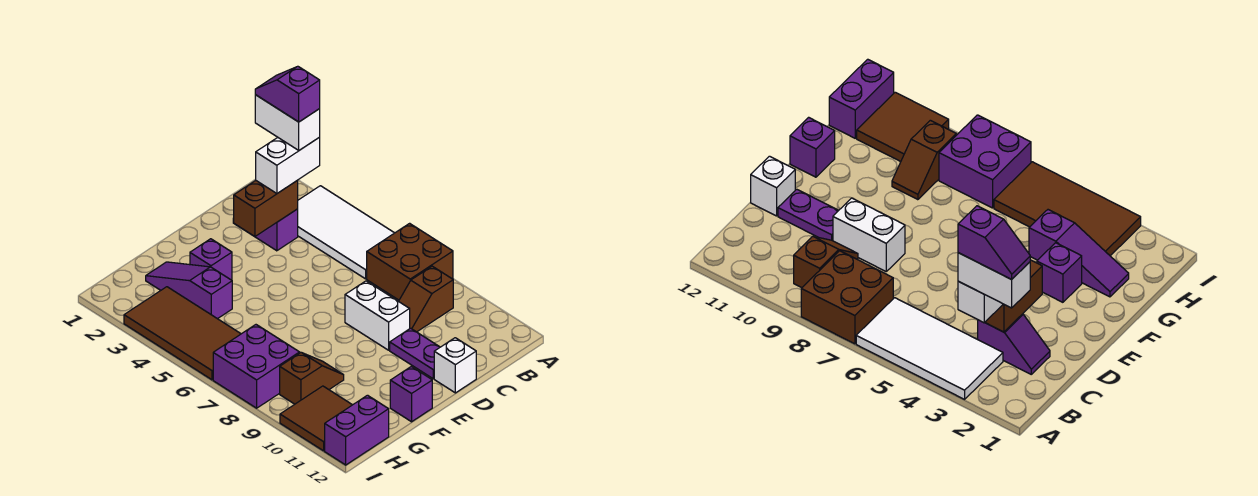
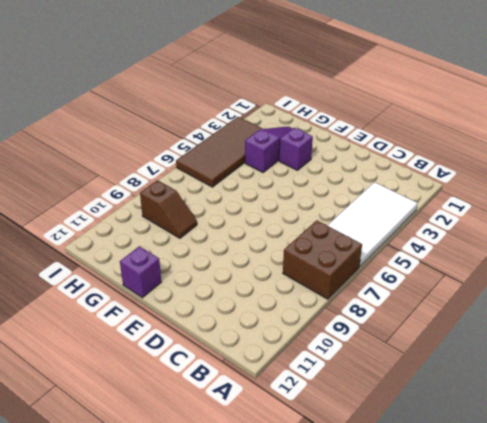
none -> brown 1x2 slope [399,266,453,332]
none -> purple 1x2 slope [233,209,298,251]
none -> white 1x2 brick [345,281,410,350]

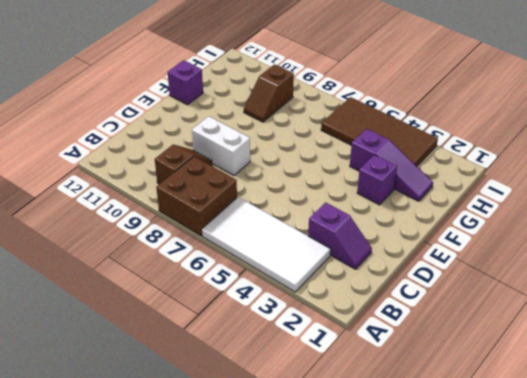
none -> purple 1x2 plate [390,328,440,379]
none -> white 1x1 brick [434,338,476,393]
none -> purple 2x2 brick [213,325,300,408]

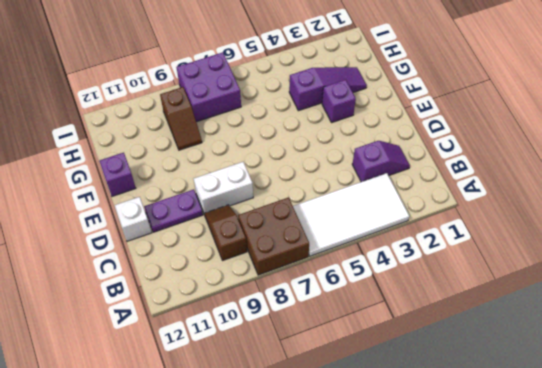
none -> brown 2x4 tile [124,287,241,380]
none -> brown 2x2 tile [280,386,352,451]
none -> purple 1x2 brick [325,395,389,465]

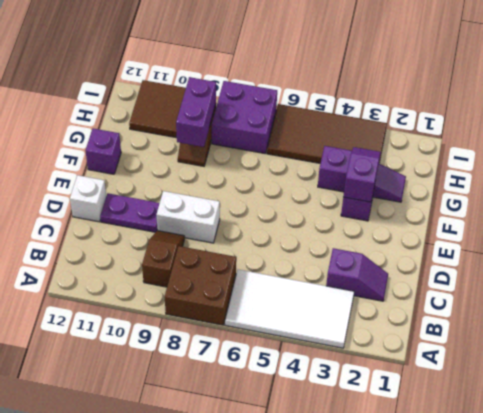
purple 1x2 slope [343,147,381,202] -> purple 1x2 slope turned to [255,66,320,122]
purple 1x2 brick [176,77,216,147] -> purple 1x2 brick moved to [325,395,389,465]
none -> brown 1x2 brick [234,180,298,237]
none -> white 1x2 brick [256,137,320,193]
none -> white 1x2 brick [255,95,320,150]

